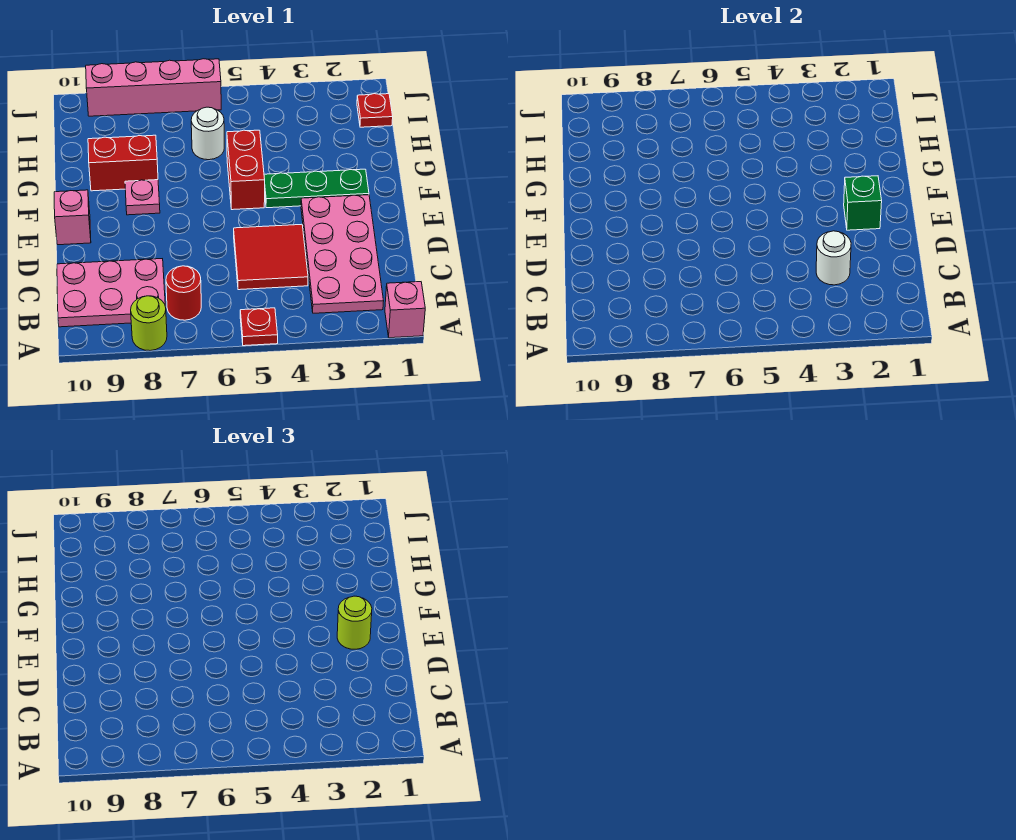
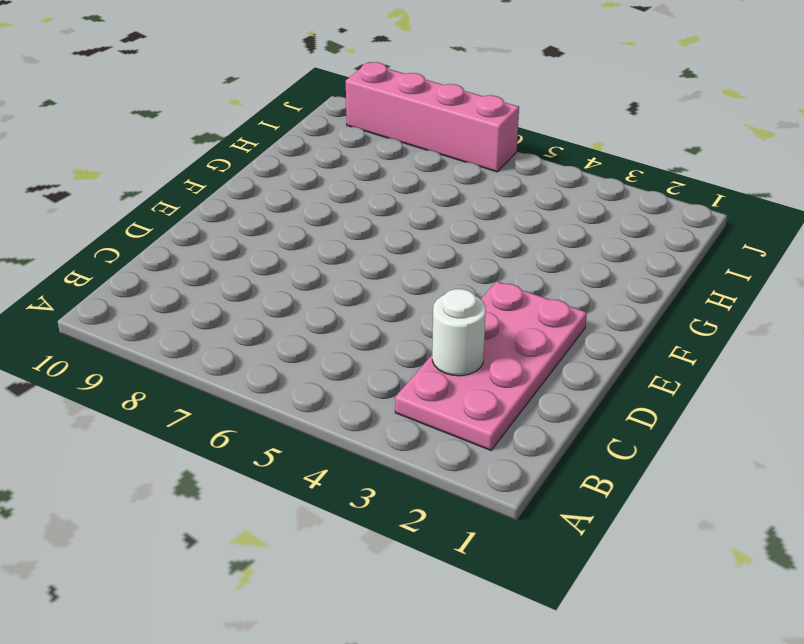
none -> pink 1x1 brick [385,282,425,338]
none -> red 1x1 plate [240,308,278,346]
none -> lime 1x1 round brick [131,296,167,351]

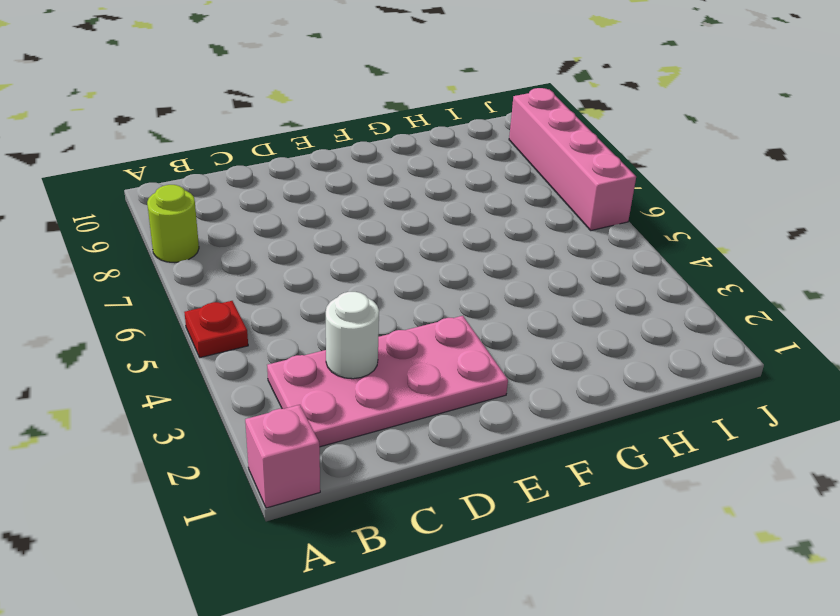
none -> red 1x1 round brick [166,266,201,320]
none -> pink 2x3 plate [57,259,165,327]
none -> red 2x2 tile [234,224,308,290]

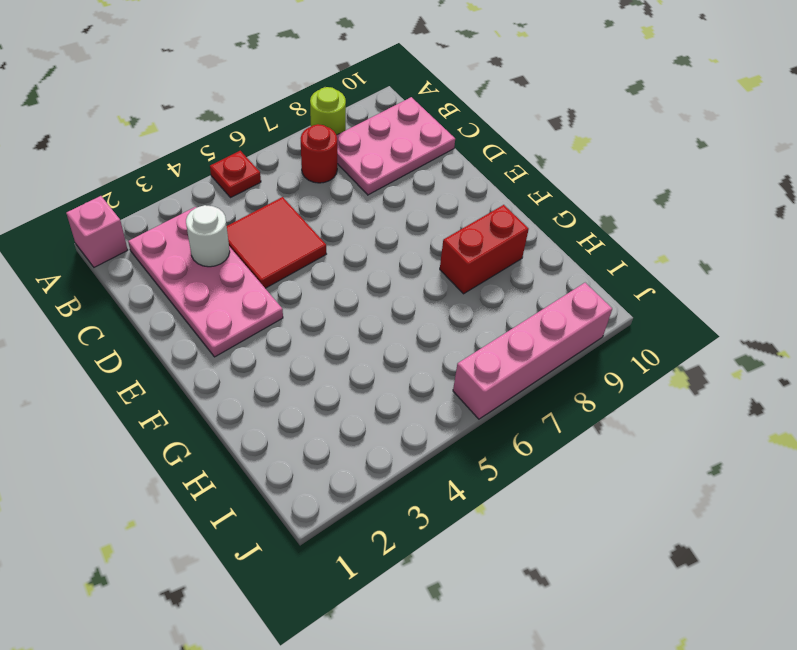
none -> pink 1x1 brick [54,190,91,245]
none -> green 1x3 plate [264,169,369,208]
none -> red 1x2 brick [227,130,265,210]

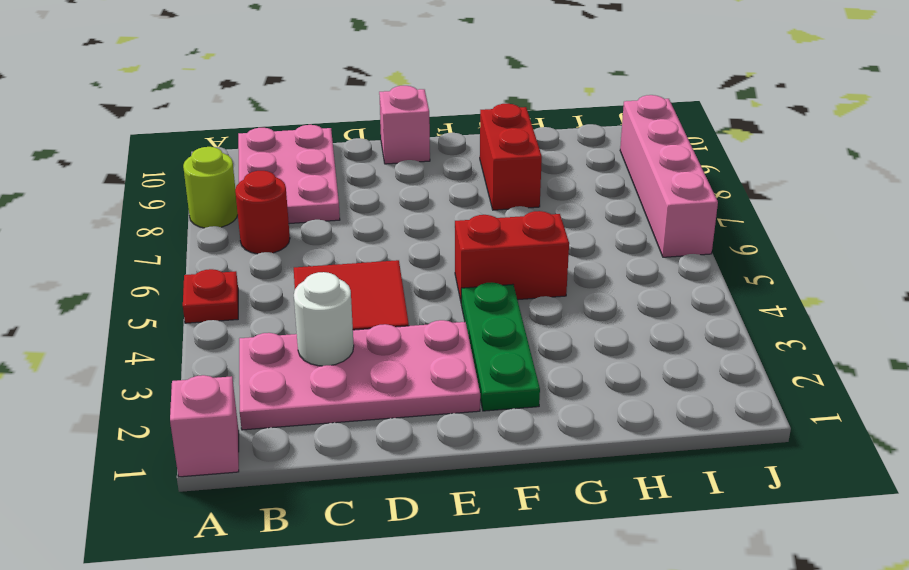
none -> pink 1x1 plate [125,180,160,215]
none -> white 1x1 round brick [191,107,224,160]
none -> red 1x1 plate [357,94,393,127]

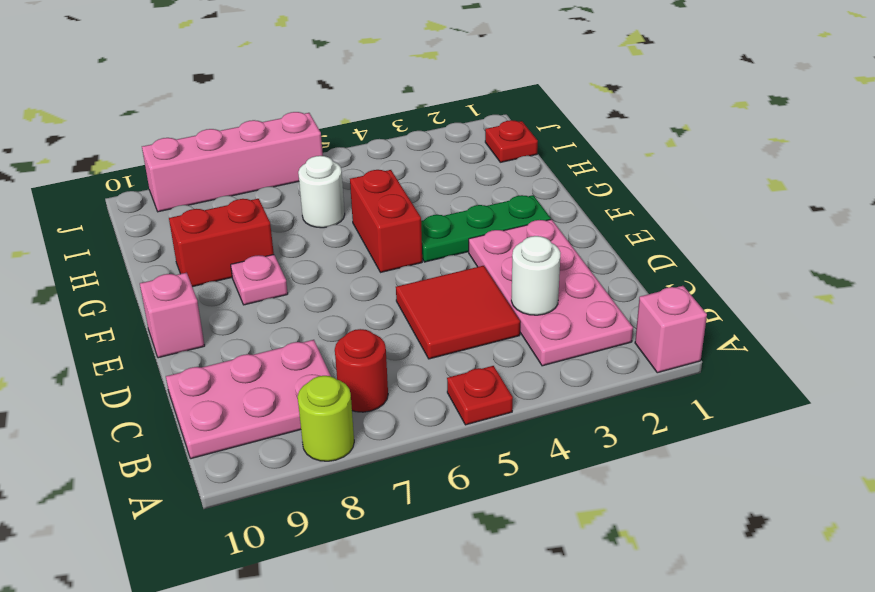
none -> green 1x1 brick [844,176,882,230]
none -> lime 1x1 round brick [337,596,372,649]

